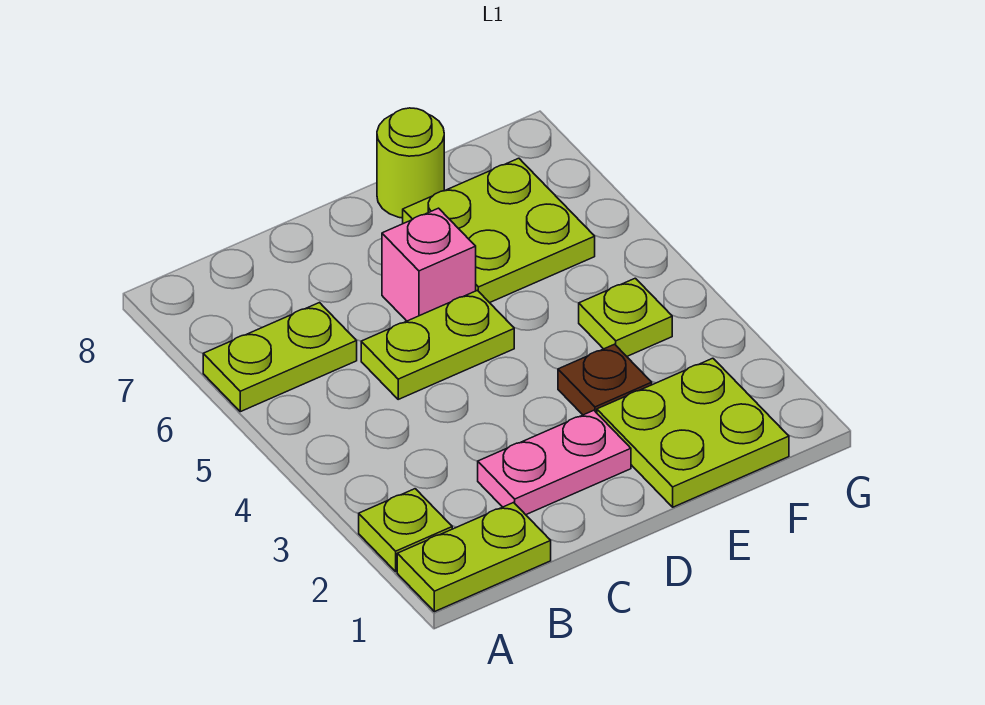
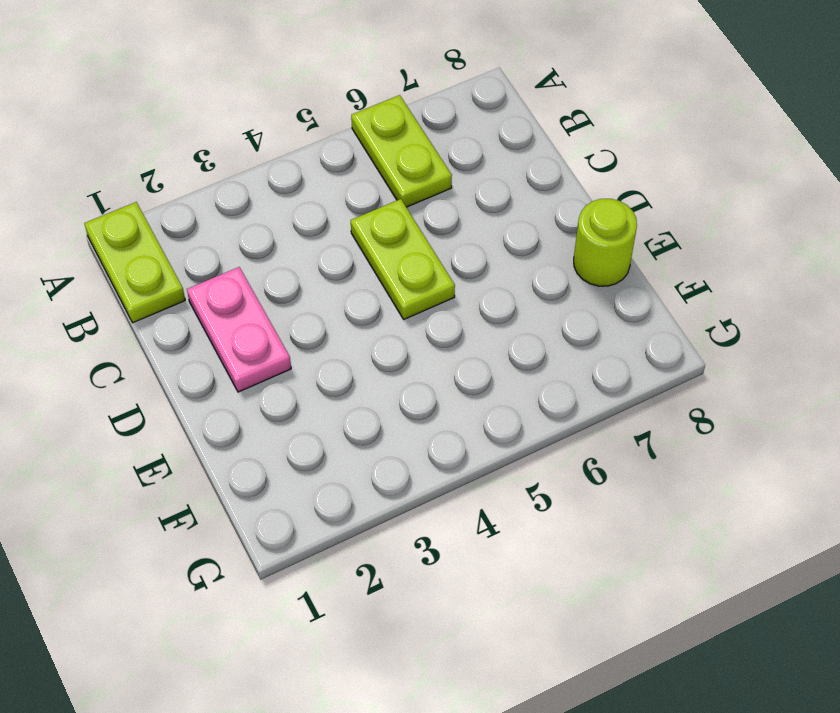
none -> lime 1x1 plate [359,489,452,571]
none -> pink 1x1 brick [382,208,476,321]

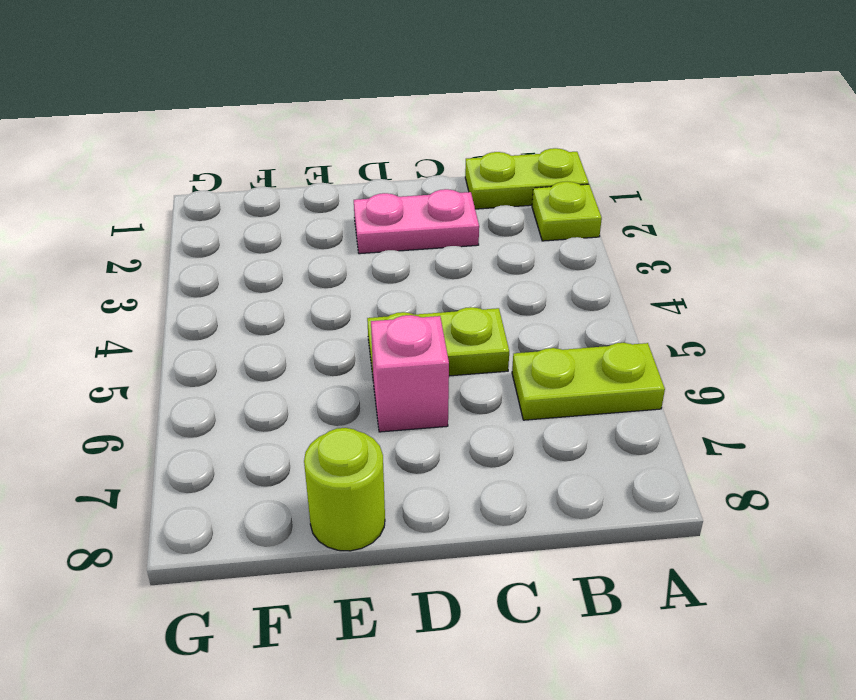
none -> lime 2x2 plate [597,358,789,507]
none -> brown 1x1 plate [558,344,652,415]

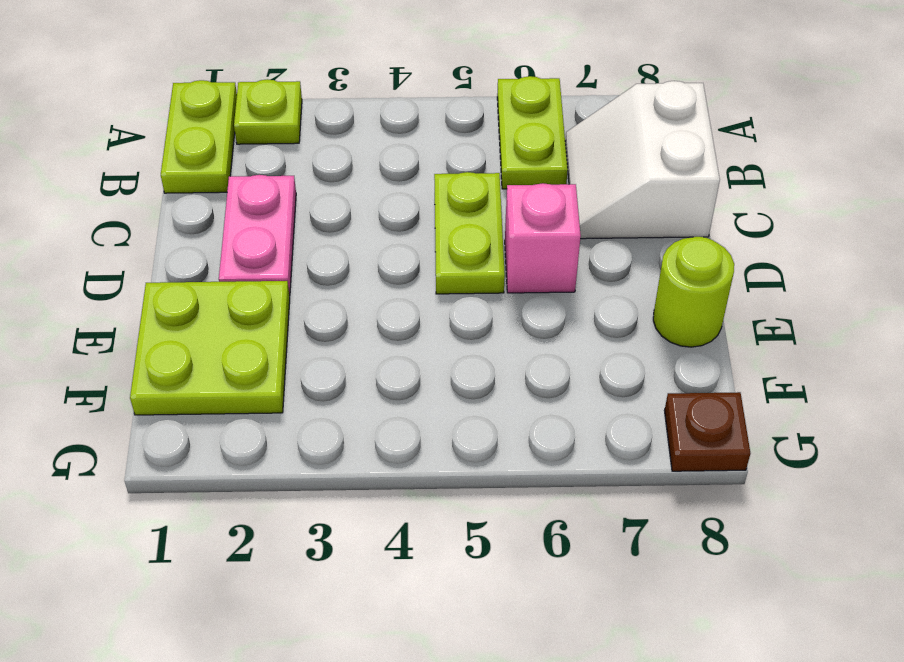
white 2x2 slope [565,81,720,239] -> none
brown 1x1 plate [664,392,751,471] -> brown 1x1 plate moved to [558,344,652,415]
none -> lime 2x2 plate [403,158,595,303]
none -> lime 1x1 plate [579,278,672,356]

